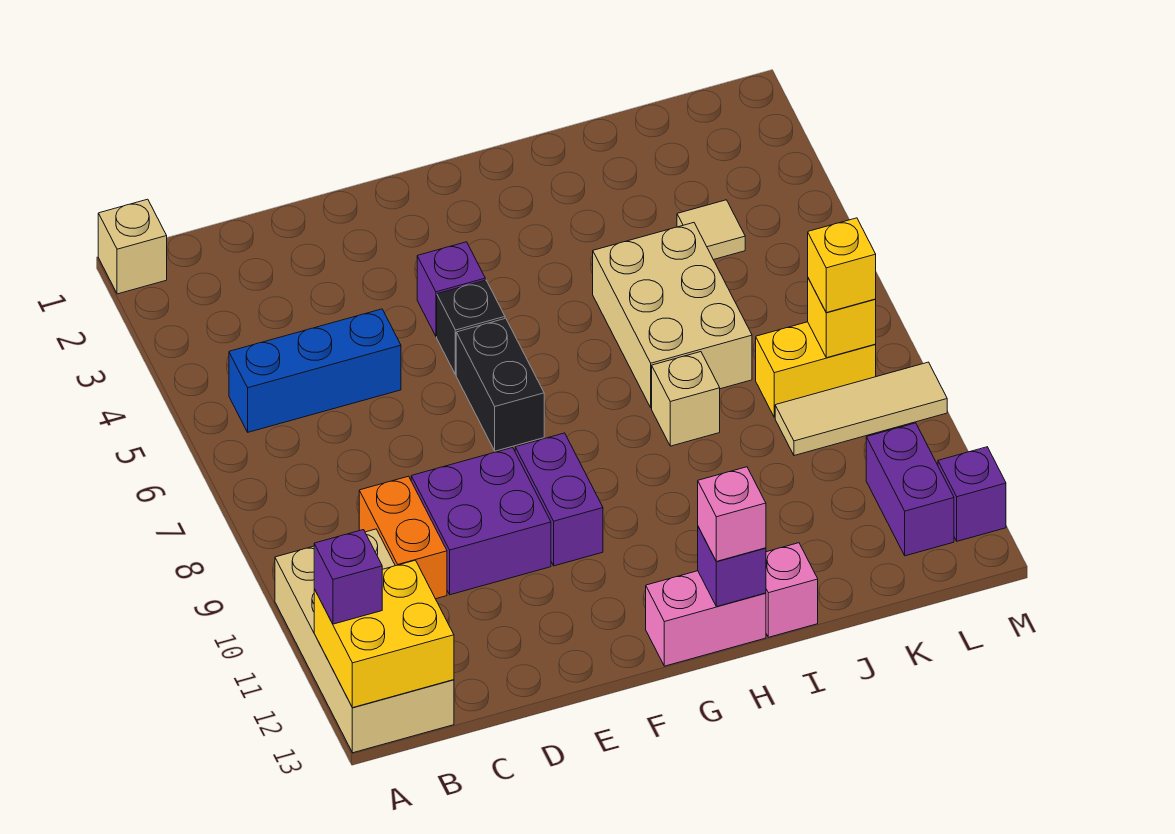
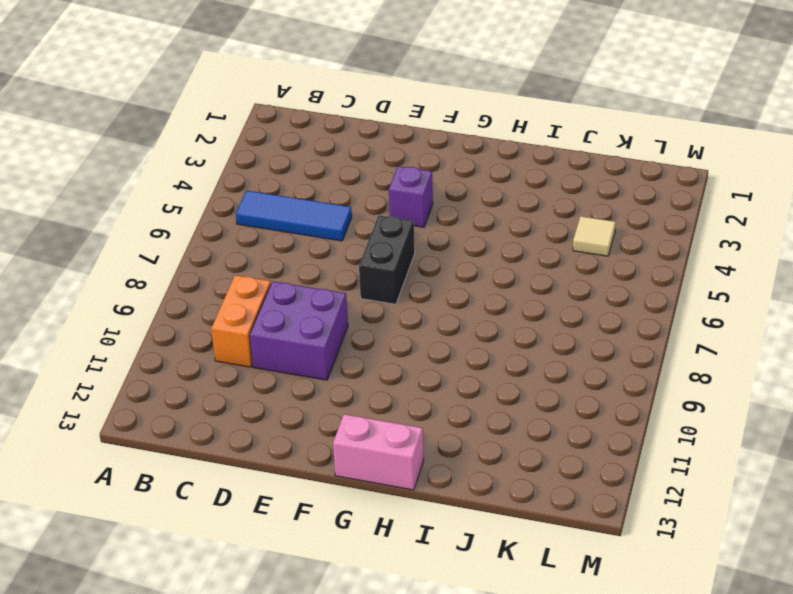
blue 1x3 tile [236,190,352,241] -> blue 1x3 brick [229,309,401,432]
none -> tan 1x1 brick [98,199,167,294]
none -> tan 2x4 brick [275,529,454,753]
none -> black 1x1 brick [437,280,505,375]

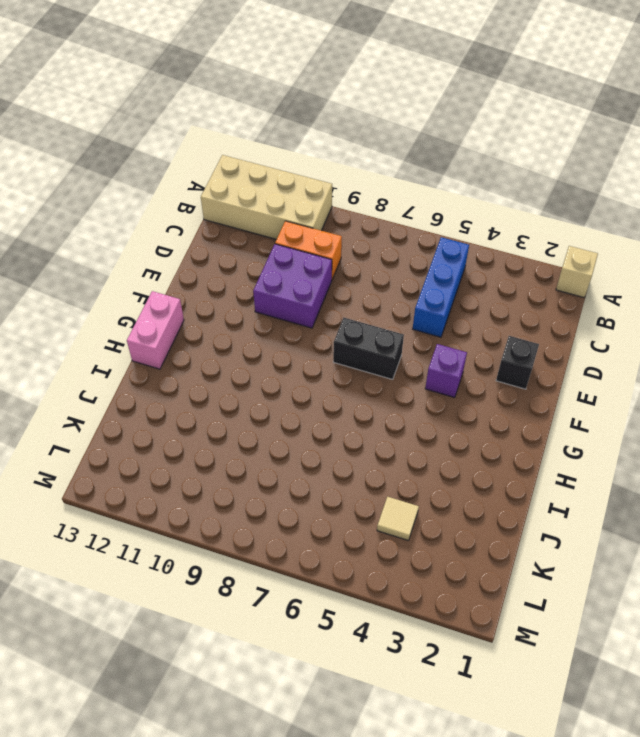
black 1x1 brick [496,336,539,389] -> black 1x1 brick moved to [437,280,505,375]
none -> purple 1x2 brick [515,433,603,566]
none -> tan 2x3 brick [593,223,752,408]
none -> tan 1x1 brick [652,352,720,446]

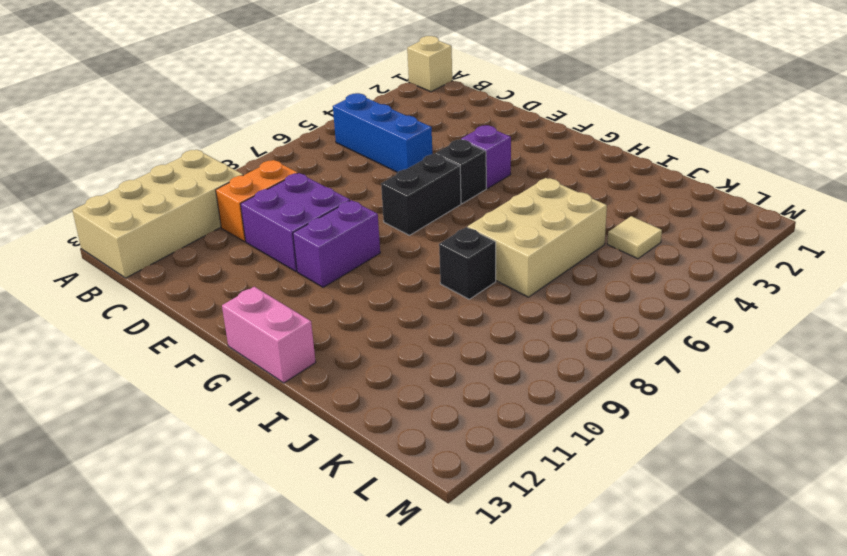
black 1x1 brick [439,227,496,299] -> tan 1x1 brick [652,352,720,446]
none -> pink 1x1 brick [766,543,818,637]
none -> yellow 1x2 brick [756,322,876,417]
none -> tan 1x3 tile [775,362,947,456]

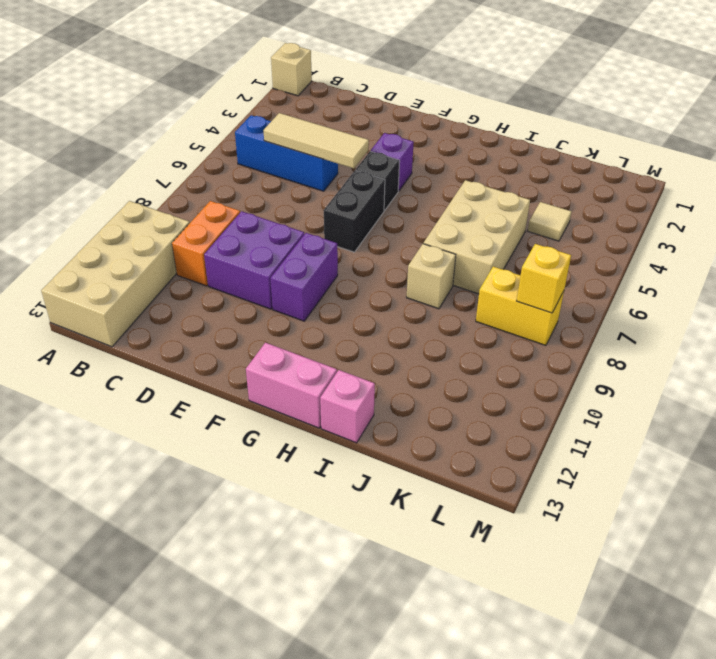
tan 1x3 tile [263,113,369,168] -> tan 1x3 tile moved to [775,362,947,456]
none -> purple 1x2 brick [866,423,954,556]
none -> purple 1x1 brick [938,447,1006,541]
none -> yellow 2x2 brick [314,560,454,708]

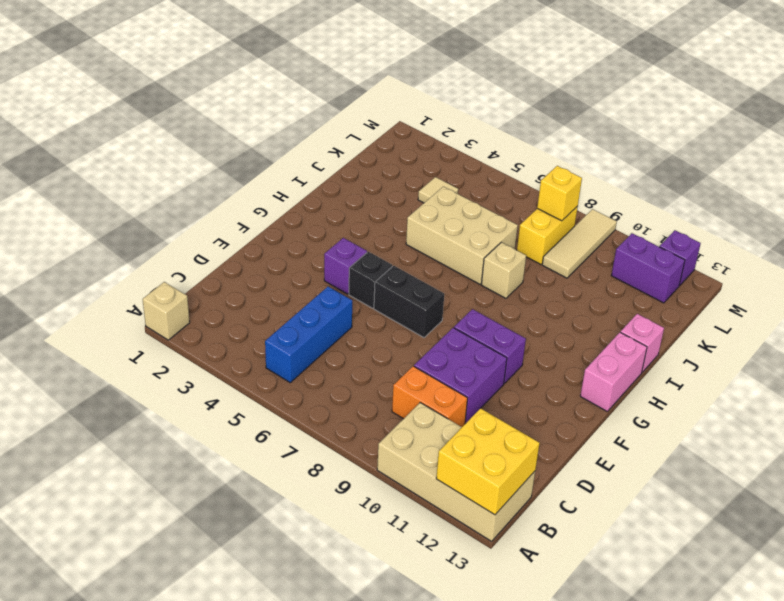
none -> purple 1x1 brick [698,527,766,607]
none -> purple 1x1 brick [314,530,382,624]
none -> pink 1x1 brick [698,467,766,561]

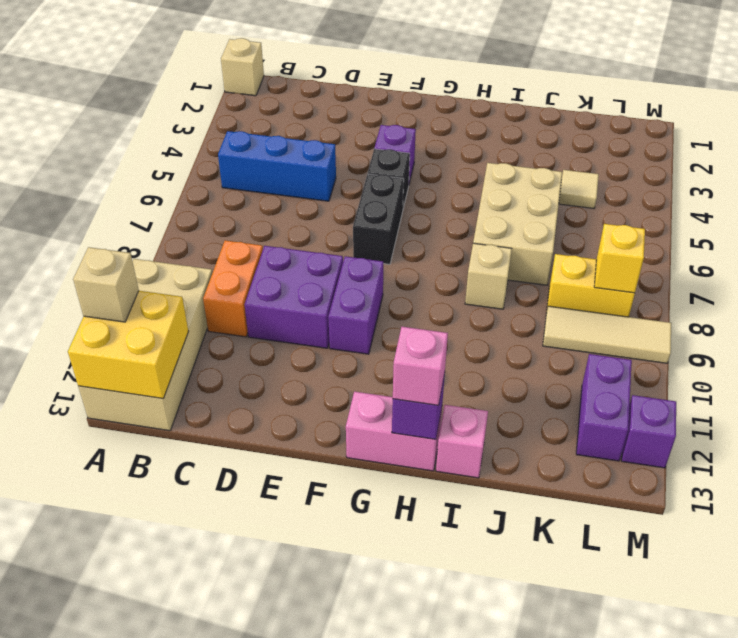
tan 1x1 brick [73,247,139,322] -> purple 1x1 brick [314,530,382,624]
none -> yellow 1x1 brick [808,218,876,313]

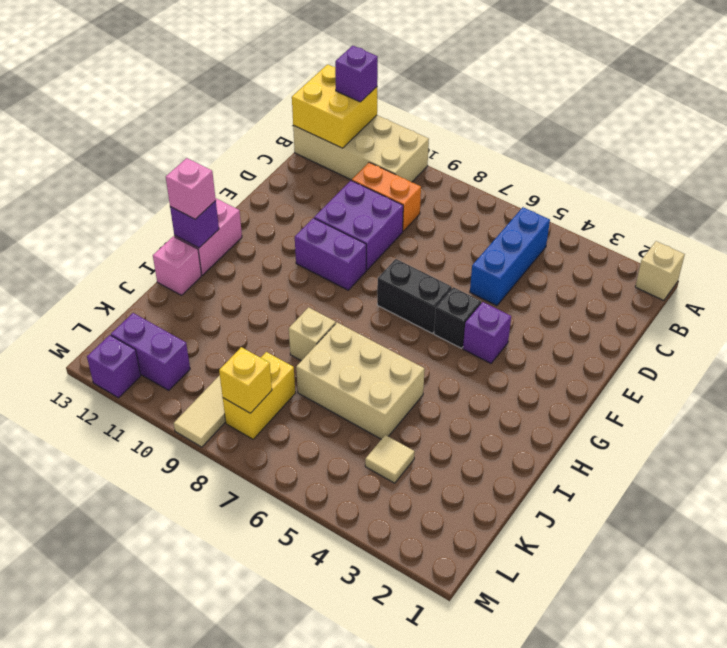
none -> yellow 1x1 brick [808,218,876,313]

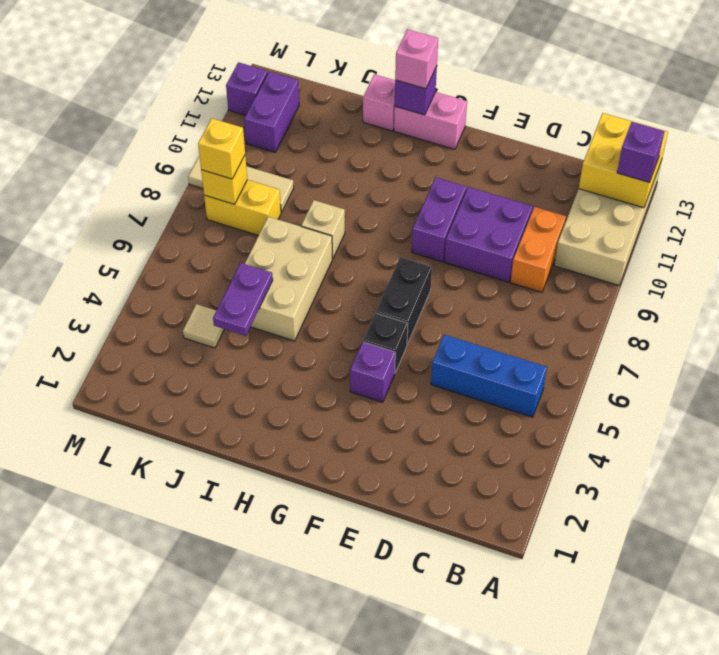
purple 1x2 plate [213,263,273,336] -> none
none -> tan 1x1 brick [98,199,167,294]

